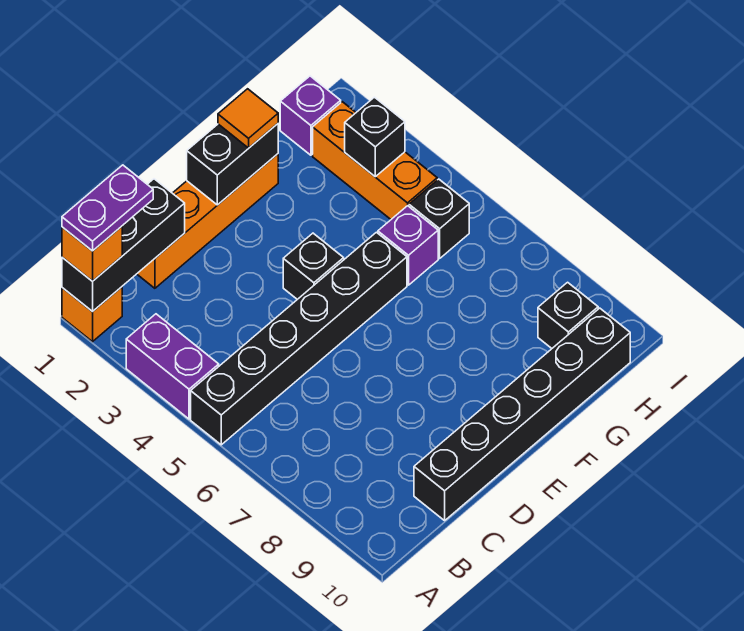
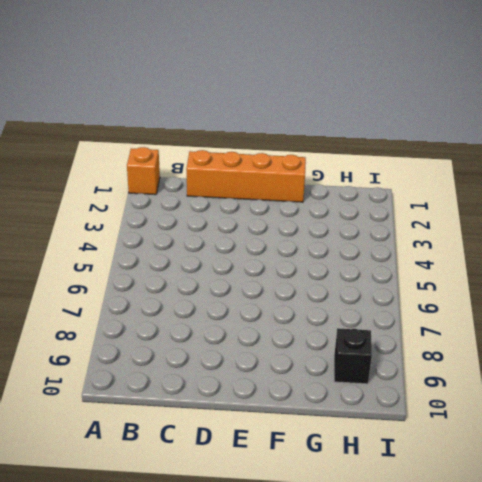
none -> purple 1x2 brick [126,314,219,419]
none -> black 1x6 brick [191,232,407,445]
none -> black 1x6 brick [414,308,630,521]

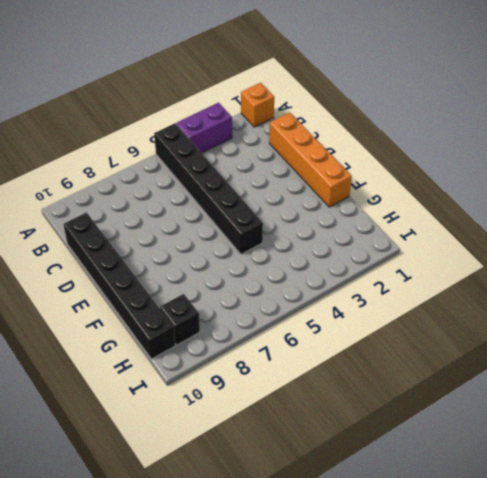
none -> black 1x1 brick [283,233,344,299]
none -> purple 1x1 brick [378,206,438,285]
none -> purple 1x1 brick [280,76,341,155]

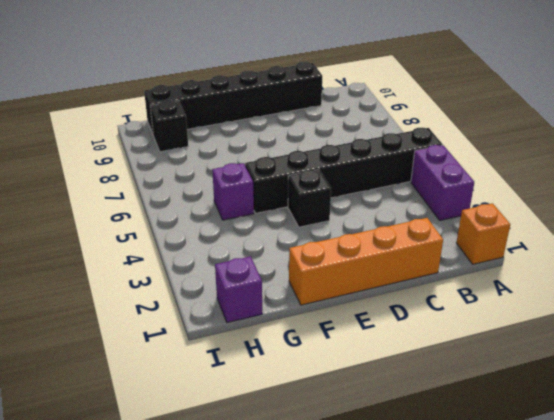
none -> orange 1x3 brick [313,102,437,219]
none -> black 1x1 brick [409,179,469,258]
none -> black 1x3 brick [62,179,185,312]

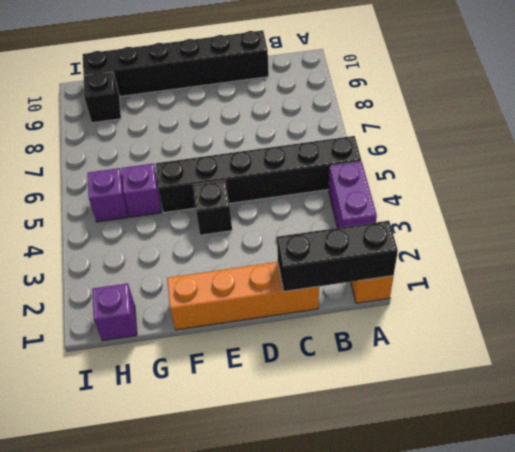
purple 1x1 brick [88,168,128,222] -> black 1x1 brick [409,179,469,258]
none -> orange 1x3 brick [313,102,437,219]
none -> black 1x2 brick [187,124,278,205]
none -> black 1x1 brick [345,97,405,177]

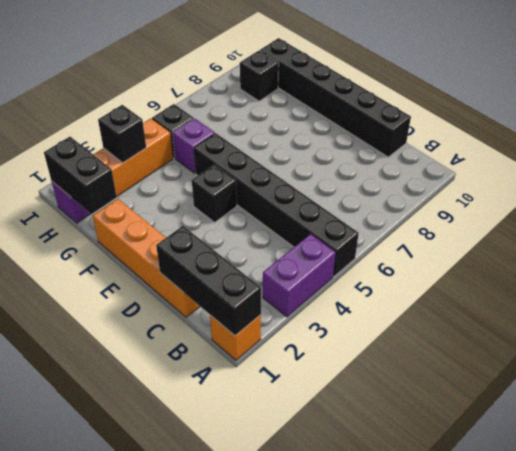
black 1x2 brick [44,137,117,214] -> black 1x2 brick moved to [187,124,278,205]
none -> orange 1x1 brick [62,226,122,281]
none -> orange 1x1 tile [218,89,278,148]
none -> purple 1x2 plate [62,165,153,251]

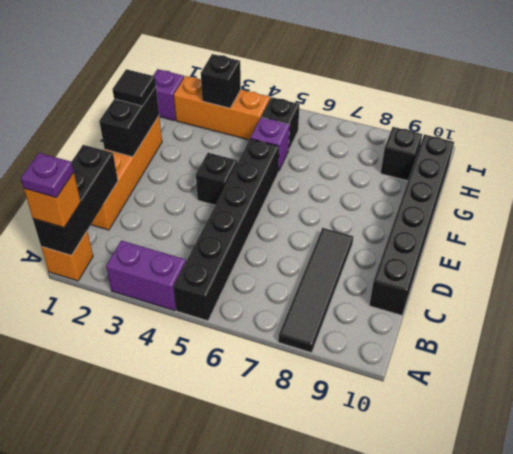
purple 1x1 plate [21,153,74,198] -> purple 1x2 plate [62,165,153,251]
black 1x4 tile [278,228,353,353] -> none
black 1x1 tile [112,69,156,106] -> orange 1x1 tile [218,89,278,148]

